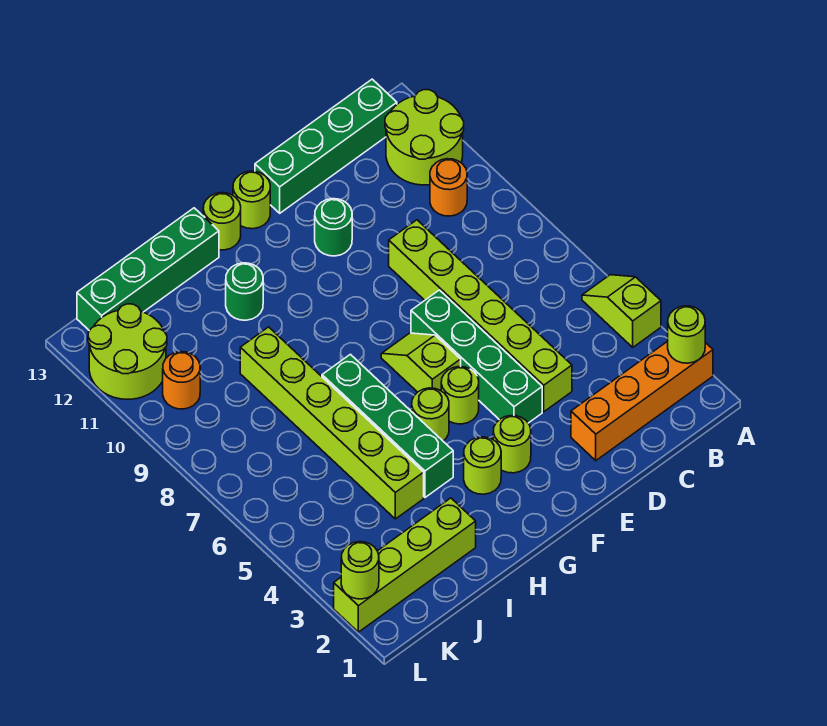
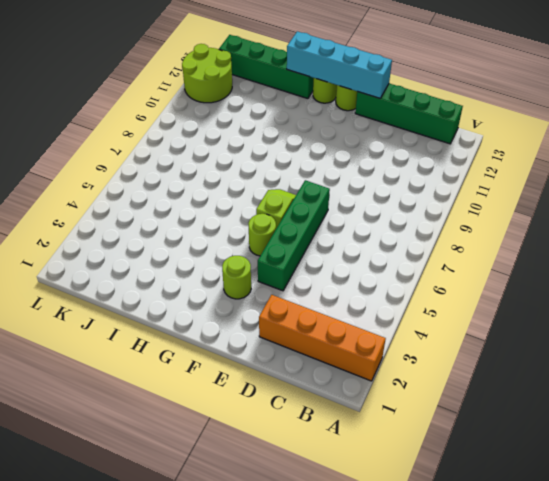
cyan 1x4 brick [287,31,392,98] -> none
none -> lime 1x2 slope [582,275,661,347]
none -> lime 2x2 round brick [385,90,464,185]
none -> orange 1x1 round brick [430,159,467,216]

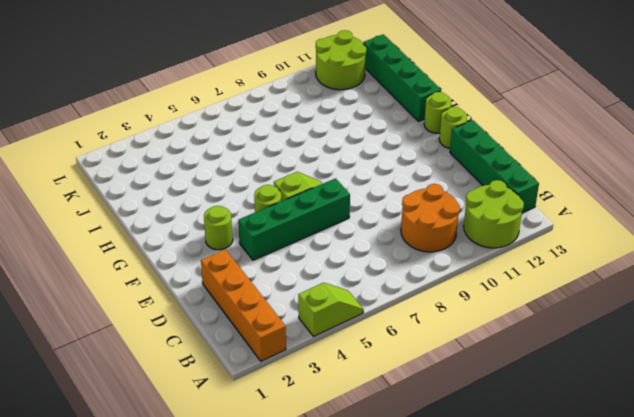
orange 2x2 round brick [401,184,460,252] -> orange 1x1 round brick [430,159,467,216]
none -> lime 1x6 brick [389,220,572,412]
none -> green 1x1 round brick [315,199,352,256]
none -> lime 1x1 round brick [464,437,501,494]

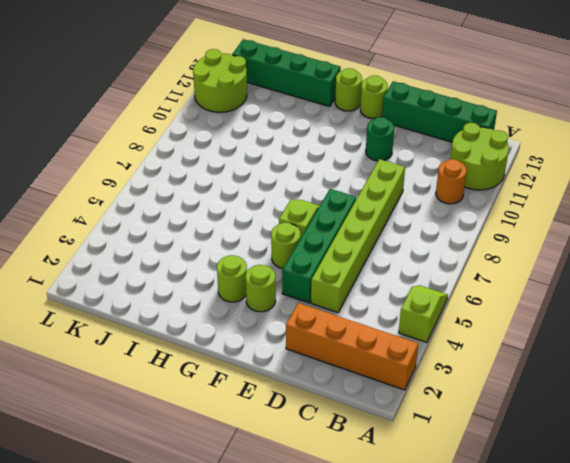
none -> lime 1x1 round brick [412,388,449,441]
none -> green 1x4 brick [322,354,453,497]
none -> green 1x1 round brick [226,263,263,320]

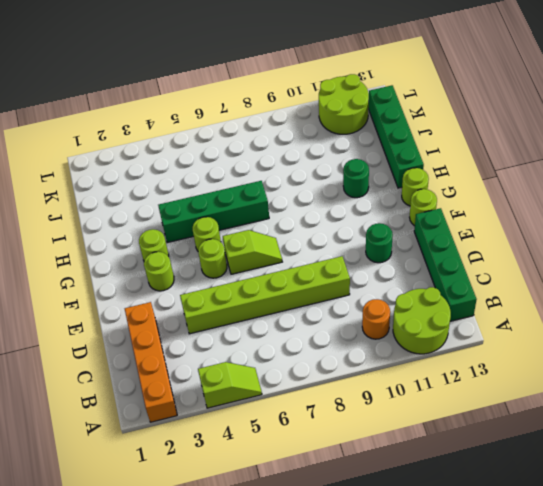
none -> green 1x4 brick [411,290,542,423]
none -> lime 1x4 brick [334,498,476,632]
none -> lime 1x6 brick [240,327,424,519]

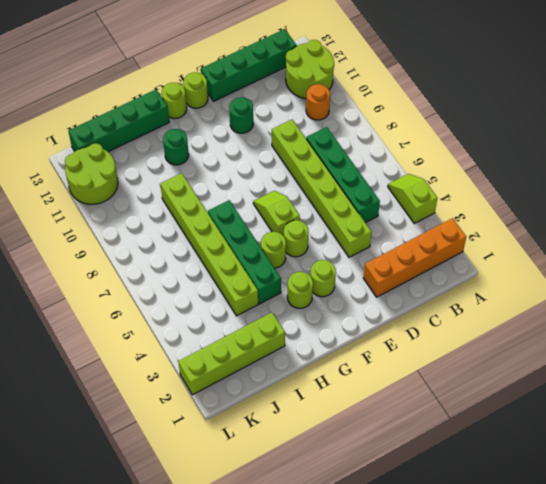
green 1x4 brick [306,127,380,223] -> green 1x4 brick moved to [411,290,542,423]
none -> orange 1x1 round brick [163,352,200,409]
none -> lime 1x1 round brick [668,306,705,363]
none -> lime 1x1 round brick [341,542,379,599]

